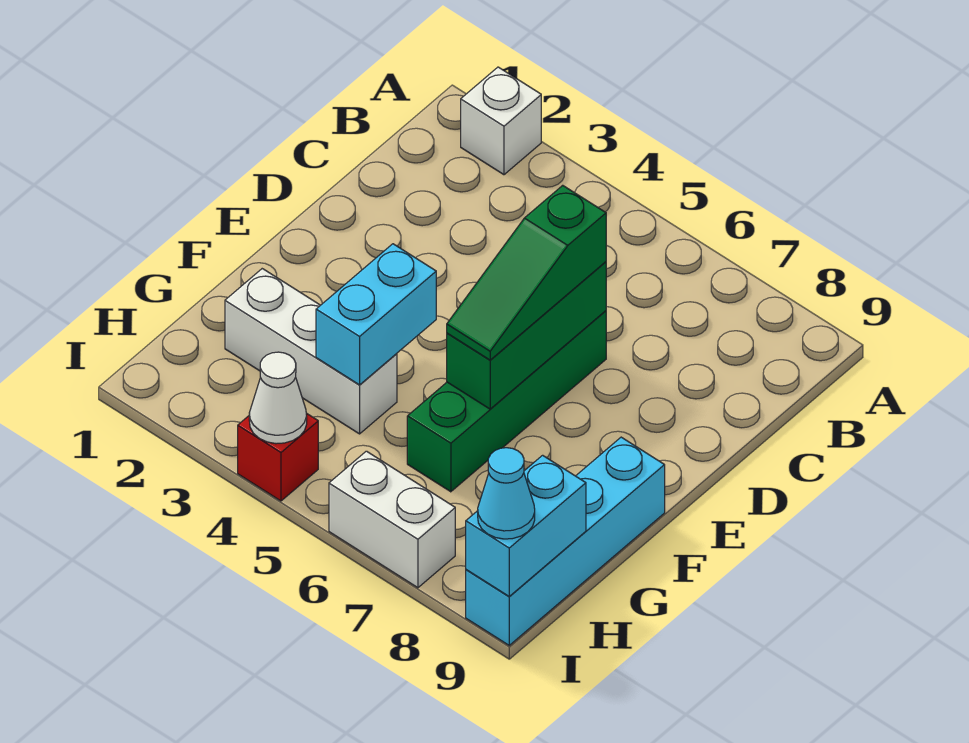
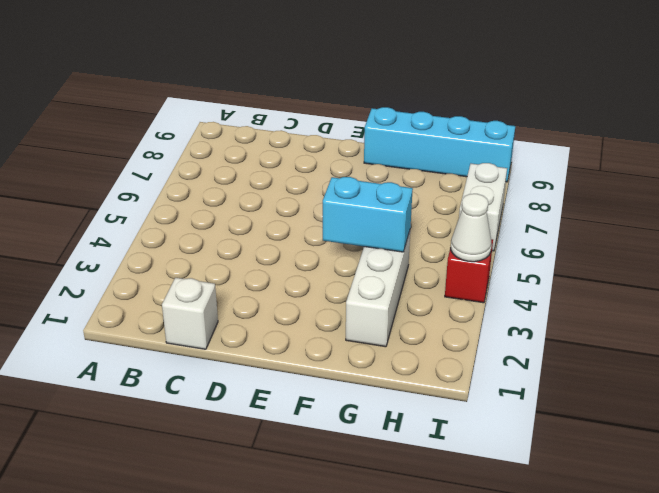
white 1x1 brick [162,278,218,349] -> white 1x1 brick moved to [461,67,541,175]
none -> green 1x4 brick [407,311,606,492]
none -> green 1x3 brick [447,262,606,409]
none -> cyan 1x2 brick [466,455,586,597]

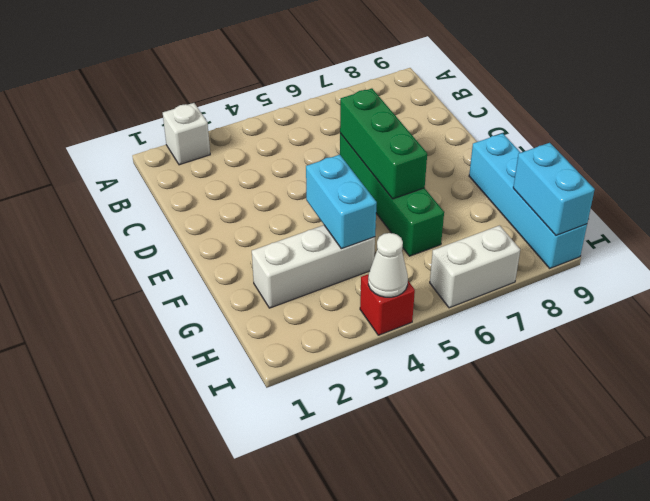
none -> green 1x3 slope [447,185,606,360]
none -> cyan 1x1 cone [478,448,535,539]

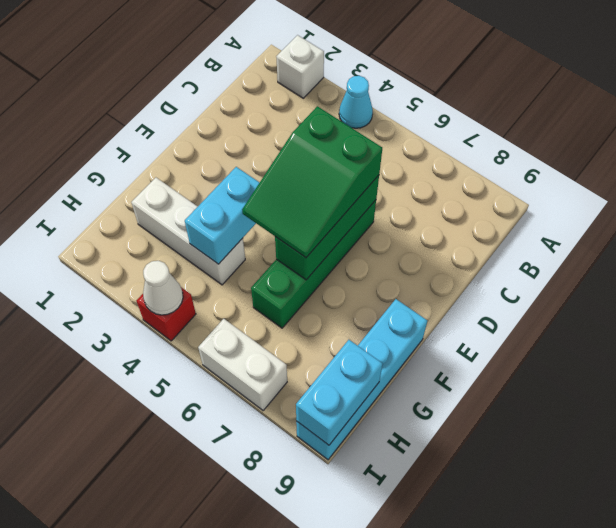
cyan 1x1 cone [339,76,373,128] -> cyan 1x1 cone moved to [478,448,535,539]
green 2x3 slope [242,106,382,258] -> green 1x3 slope [447,185,606,360]

